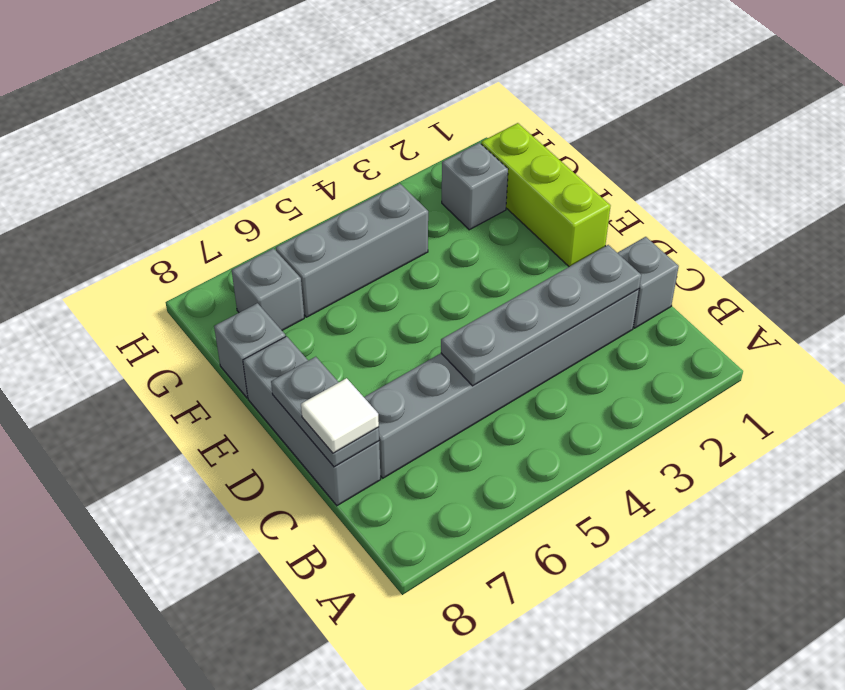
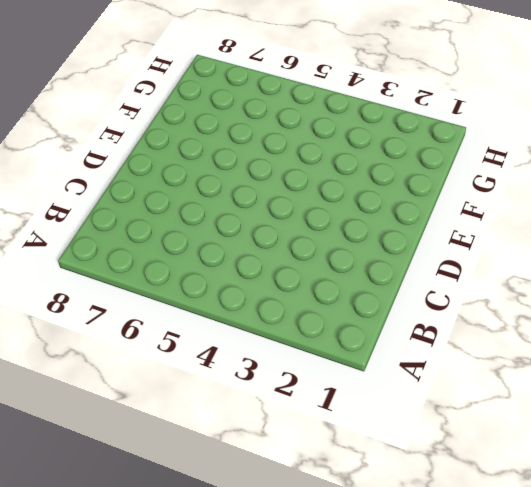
none -> grey 1x1 brick [618,237,679,328]
none -> grey 1x6 brick [364,289,639,478]

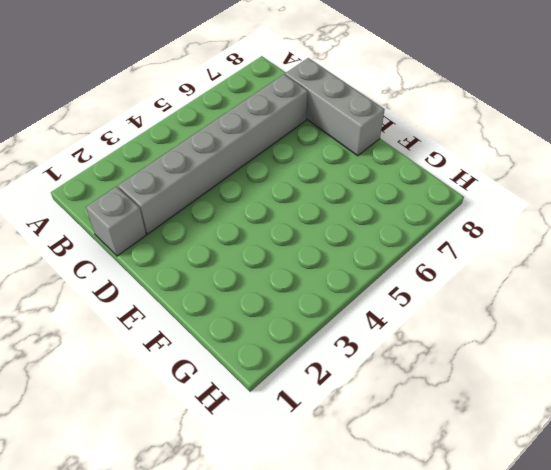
none -> lime 1x3 brick [481,123,610,267]
none -> grey 1x1 brick [214,303,286,398]

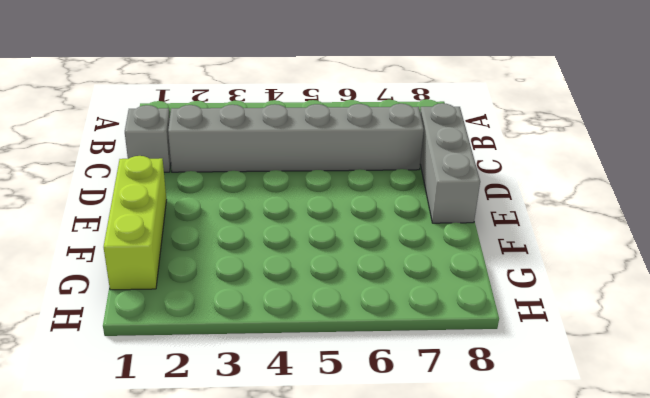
none -> grey 1x1 brick [214,303,286,398]
none -> grey 1x1 brick [442,143,508,230]

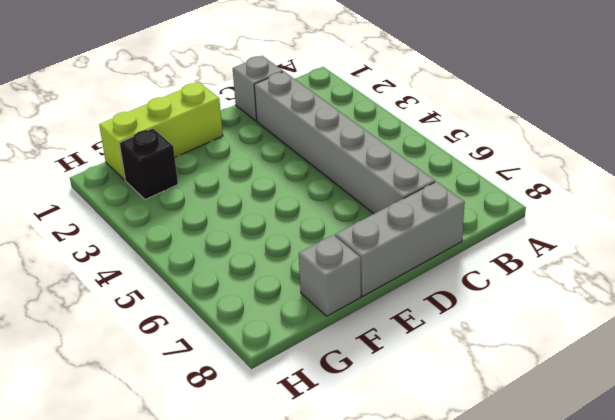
black 1x1 brick [119,128,178,200] -> grey 1x1 brick [442,143,508,230]
none -> grey 1x3 brick [276,184,428,317]
none -> grey 1x1 brick [232,249,304,330]

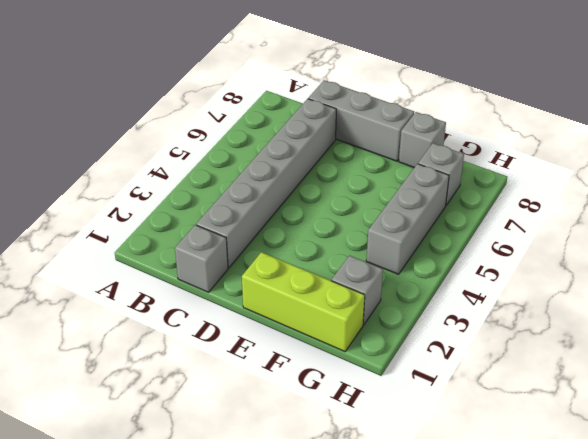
none -> grey 1x4 plate [441,245,641,386]
none -> grey 1x2 plate [271,357,379,467]

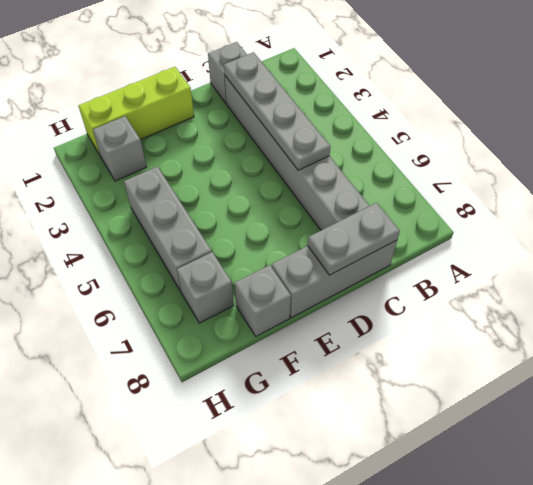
none -> white 1x1 tile [301,378,379,453]

